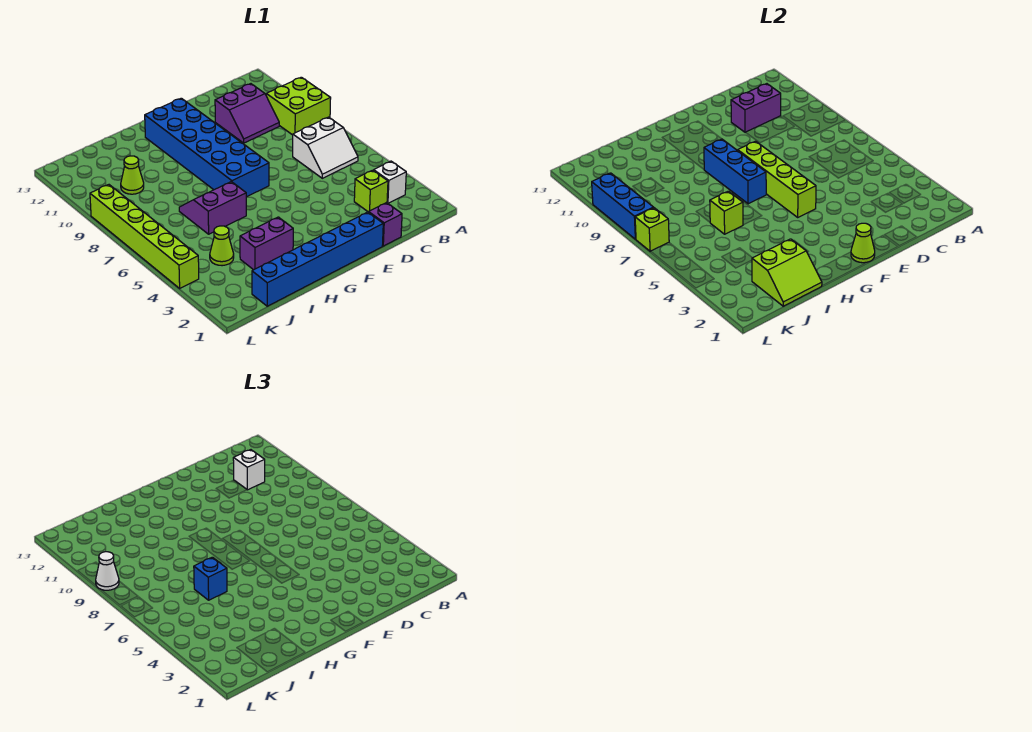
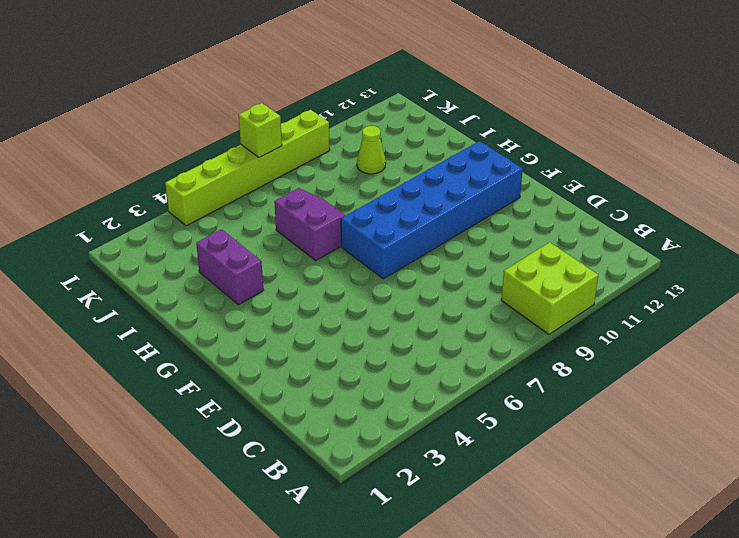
none -> white 1x1 brick [374,161,406,203]
none -> white 2x2 slope [293,117,358,178]
none -> lime 1x1 brick [354,170,388,212]

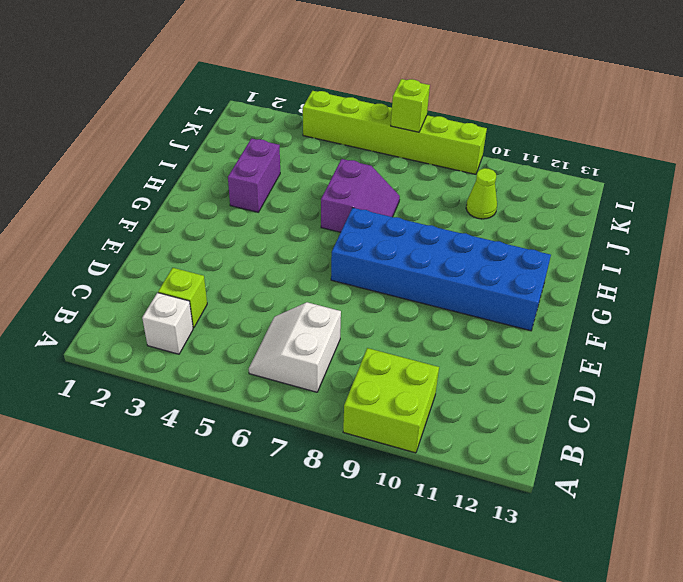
none -> purple 2x2 slope [215,84,279,143]
none -> purple 1x1 brick [368,203,402,246]
none -> blue 1x6 brick [252,212,383,306]

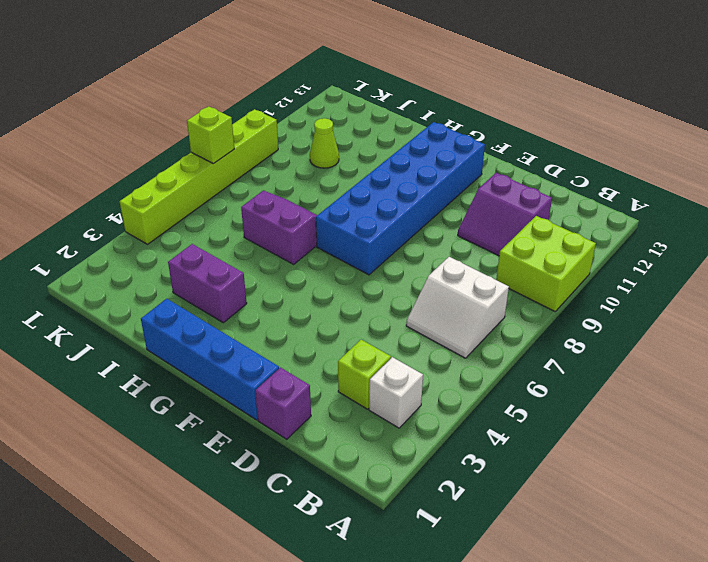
blue 1x4 brick [141,299,279,420] -> blue 1x6 brick [252,212,383,306]
none -> lime 1x1 cone [210,226,234,266]
none -> purple 1x2 brick [731,84,781,132]
none -> lime 1x1 cone [851,223,875,263]

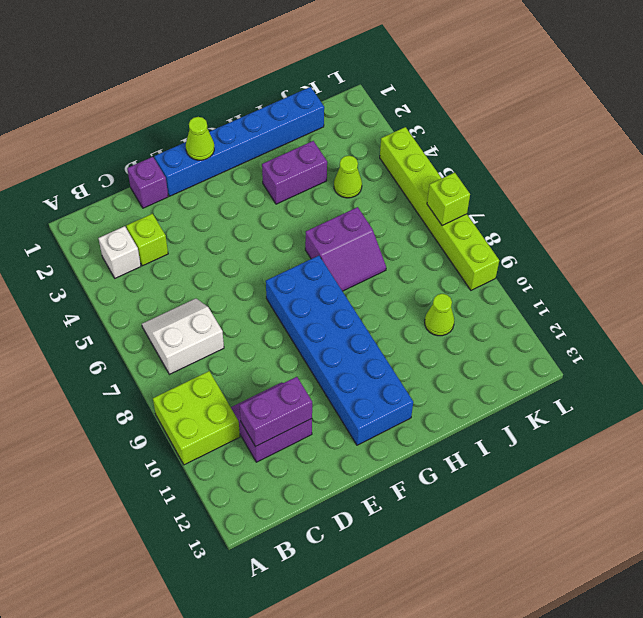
none -> lime 1x4 brick [738,141,816,217]
none -> blue 1x3 brick [704,139,766,204]
none -> lime 2x2 slope [752,239,822,306]

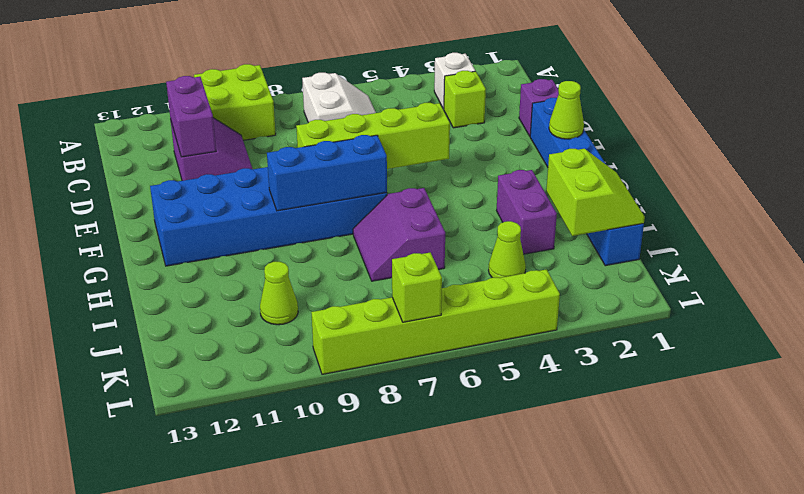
none -> lime 1x1 brick [710,191,743,234]
none -> blue 1x3 brick [592,173,654,239]
none -> white 1x1 brick [233,450,265,490]

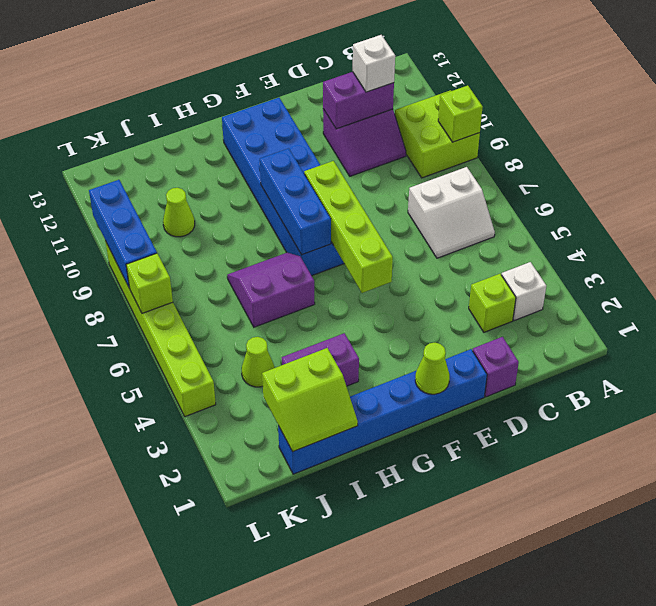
lime 1x1 brick [438,85,483,142] -> lime 1x1 brick moved to [710,191,743,234]
none -> blue 1x1 brick [194,557,227,600]
none -> white 1x1 cone [96,552,119,590]

